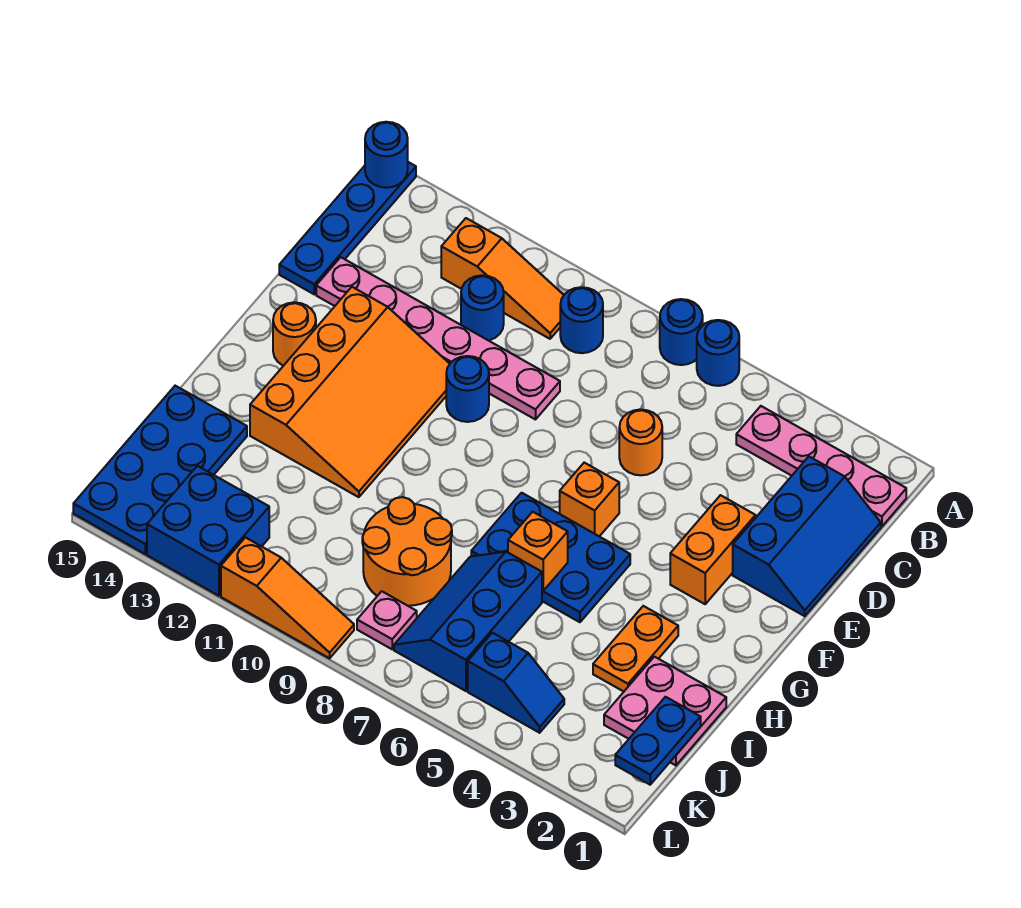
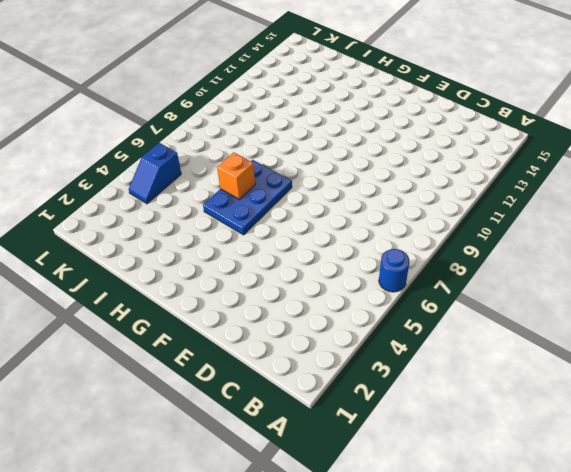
none -> blue 1x1 round brick [660,299,703,365]
none -> blue 1x4 plate [279,162,416,294]
none -> pink 1x4 plate [736,406,906,527]

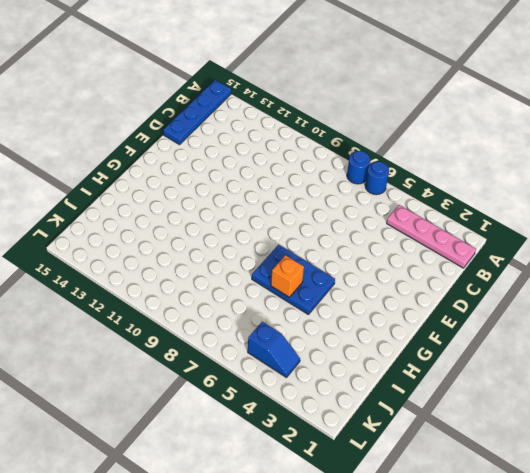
none -> blue 1x1 round brick [560,287,603,353]
none -> orange 1x3 slope [441,218,564,339]
none -> blue 2x3 slope [733,457,881,616]

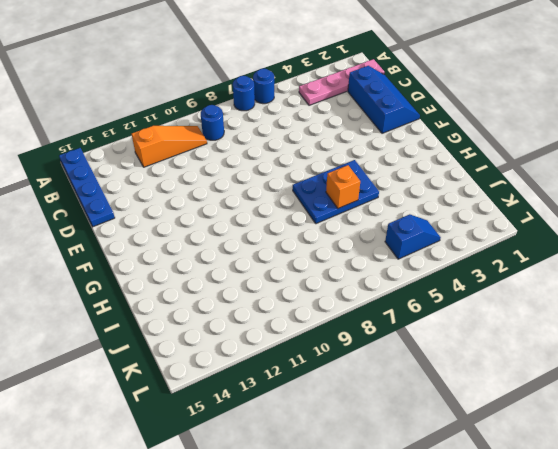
none -> blue 1x1 round brick [461,275,504,341]
none -> orange 1x1 round brick [619,410,662,475]
none -> pink 1x6 plate [316,257,560,420]

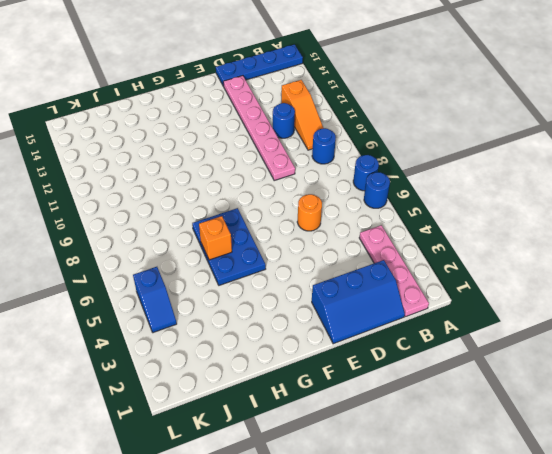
none -> orange 1x2 brick [670,495,756,604]
none -> blue 1x1 round brick [446,356,489,422]
none -> orange 3x4 slope [250,287,450,497]

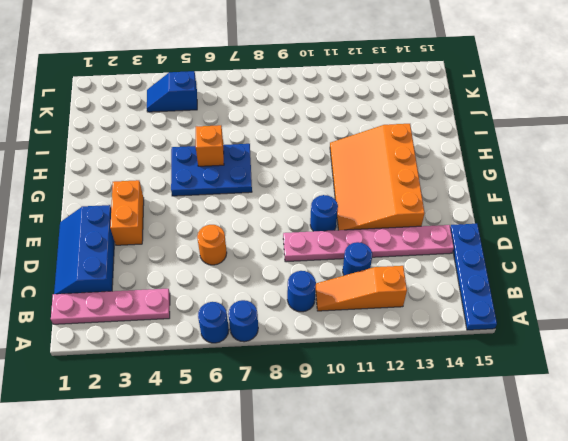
none -> orange 1x1 brick [560,463,619,536]
none -> orange 1x1 round brick [273,302,316,366]
none -> orange 1x2 plate [593,606,678,692]

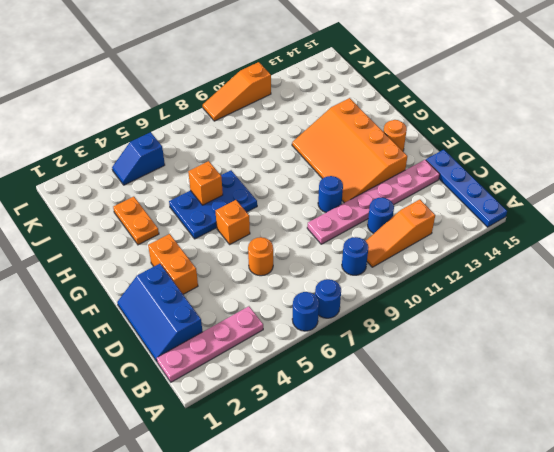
none -> pink 2x2 plate [604,657,726,765]
none -> blue 2x3 slope [394,552,542,691]
none -> orange 2x2 round brick [362,497,452,606]

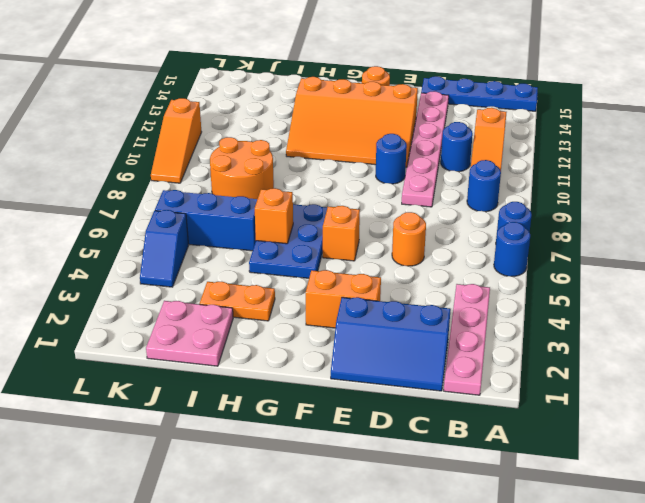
none -> blue 2x4 plate [73,386,247,554]
none -> pink 1x1 plate [357,591,417,649]
none -> blue 2x2 brick [147,466,269,596]

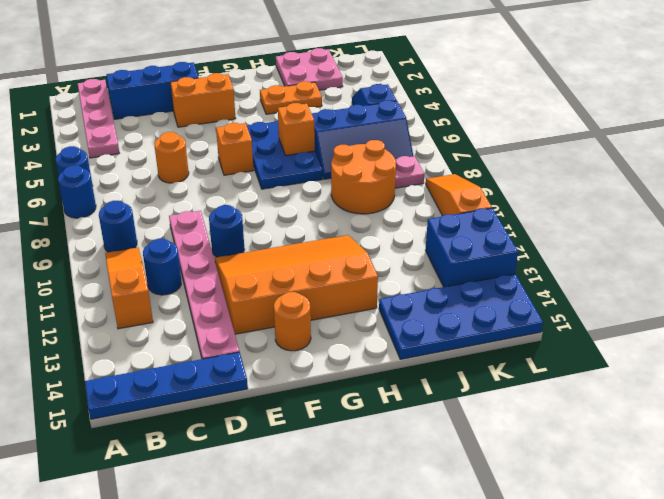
none -> blue 1x1 round brick [365,122,408,188]
none -> blue 1x2 plate [615,697,701,785]

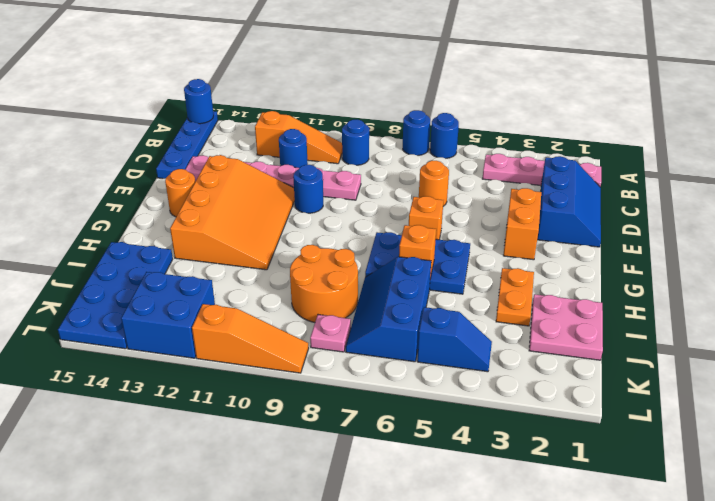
none -> blue 1x2 plate [615,697,701,785]

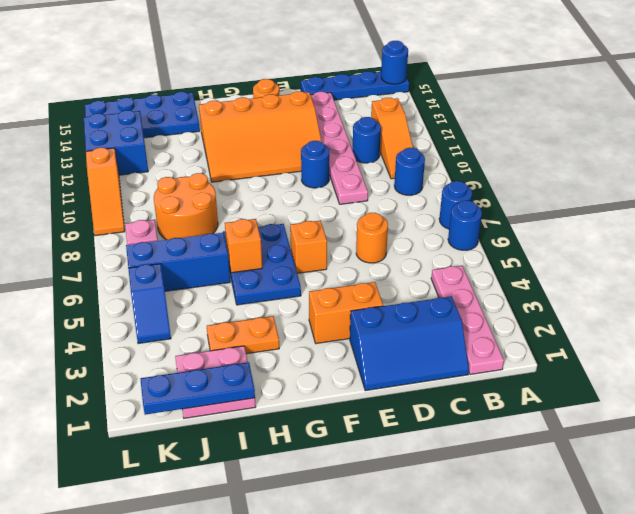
blue 1x3 plate [140,362,255,415] -> blue 1x2 plate [615,697,701,785]

